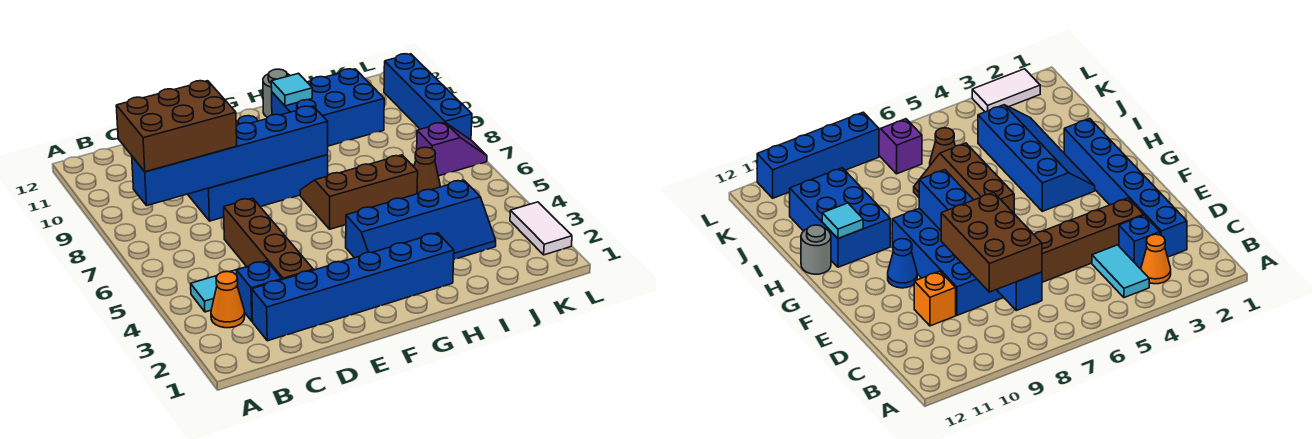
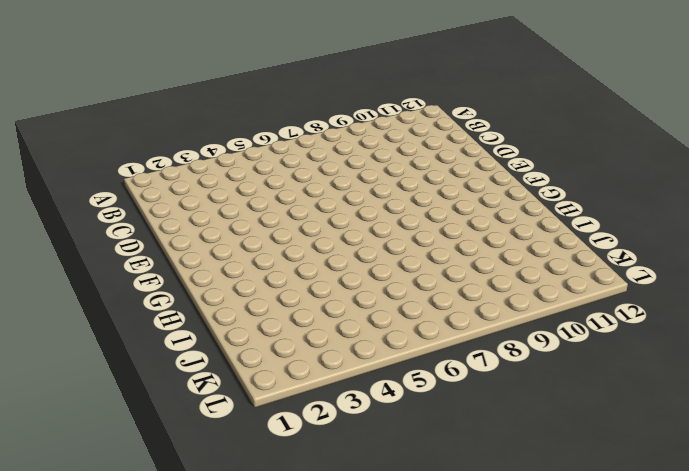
none -> orange 1x1 cone [211,272,245,328]
none -> cyan 1x2 tile [191,270,237,312]
none -> blue 1x6 brick [252,233,454,341]

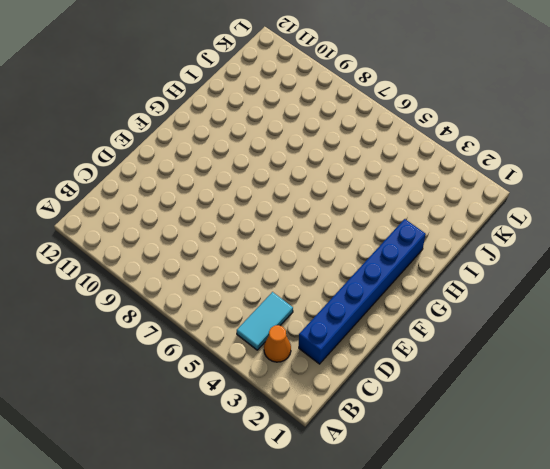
none -> blue 1x1 brick [237,261,282,321]
none -> brown 1x4 brick [224,198,313,280]
none -> blue 2x4 brick [188,155,328,221]

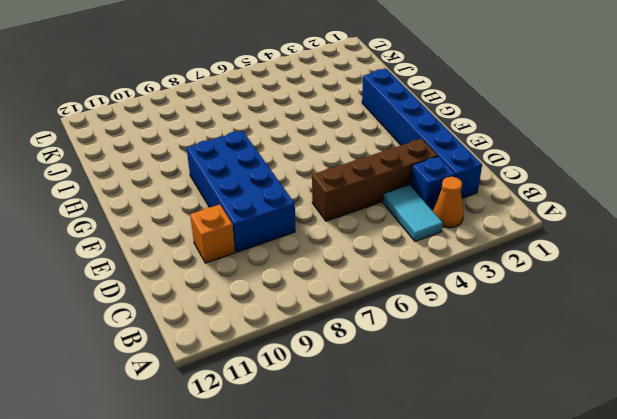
none -> blue 1x1 cone [888,239,917,288]
none -> blue 2x4 slope [346,180,496,259]
none -> brown 2x3 slope [300,155,418,229]

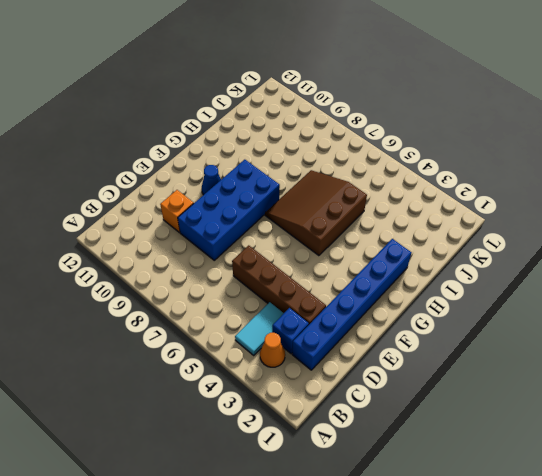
brown 3x3 slope [265,170,367,256] -> brown 2x3 slope [300,155,418,229]
none -> blue 2x4 slope [346,180,496,259]
none -> blue 2x3 brick [272,69,384,146]
none -> grey 1x1 round brick [263,69,290,117]

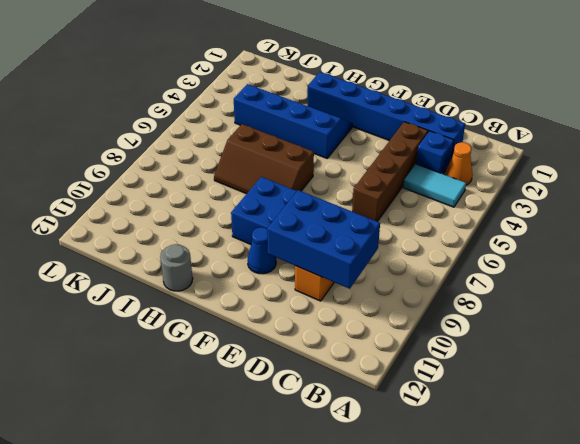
blue 2x3 brick [267,190,380,289] -> blue 2x3 brick moved to [272,69,384,146]
none -> brown 1x1 cone [414,147,440,194]
none -> purple 1x2 slope [417,123,487,176]
none -> white 1x2 tile [510,202,572,255]

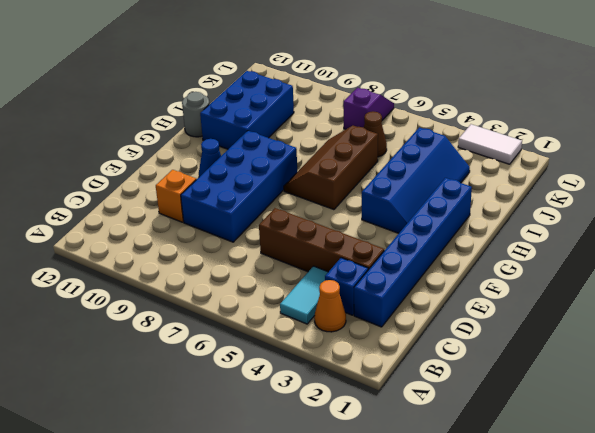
none -> blue 1x4 brick [384,54,472,140]
none -> blue 1x6 brick [132,106,328,206]
none -> cyan 1x1 tile [271,73,312,106]

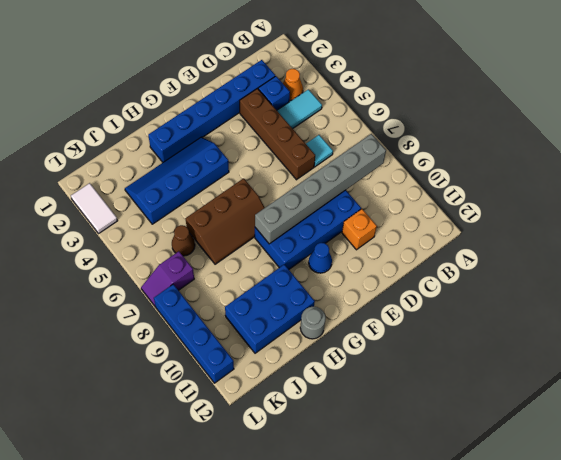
grey 1x6 brick [255,134,386,244] -> blue 1x6 brick [132,106,328,206]
cyan 1x1 tile [306,135,333,167] -> cyan 1x1 tile moved to [271,73,312,106]
none -> brown 2x3 brick [116,81,237,172]

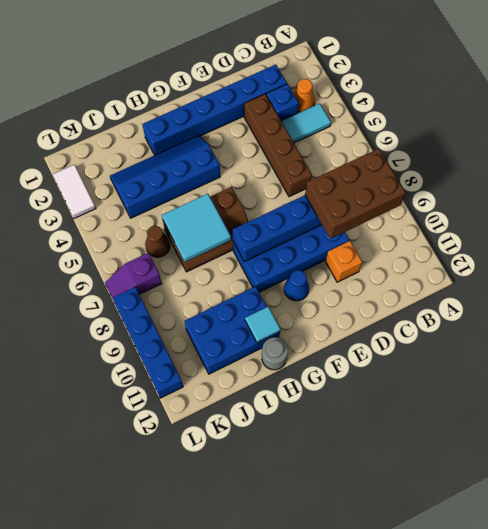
cyan 2x2 tile [162,194,231,262] -> none

